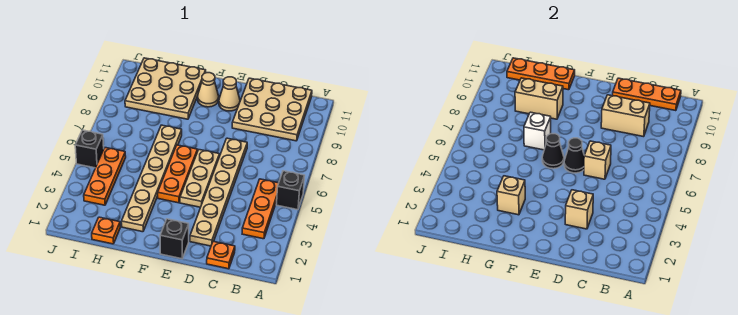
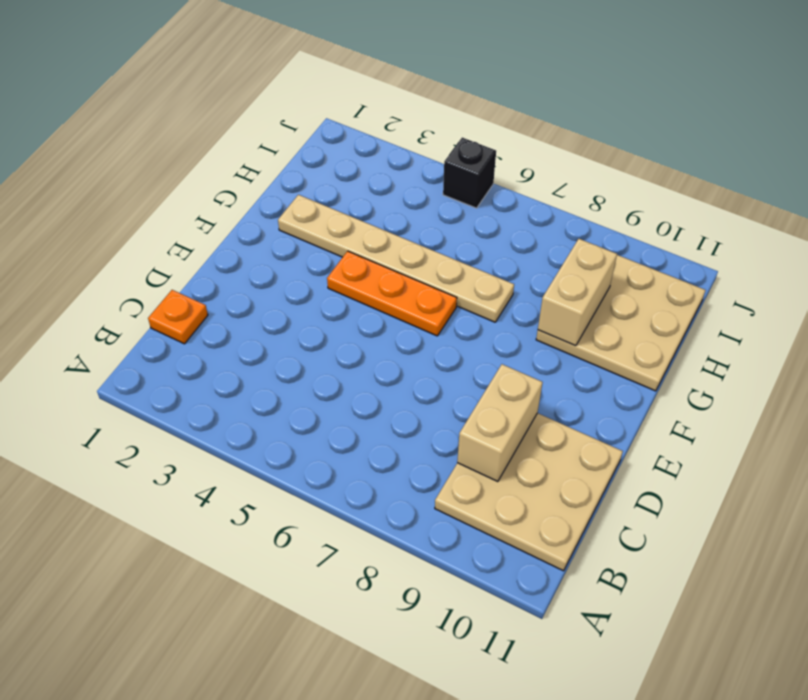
none -> black 1x1 brick [277,171,305,210]
none -> orange 1x3 plate [242,179,279,239]
none -> tan 1x6 plate [190,138,247,246]

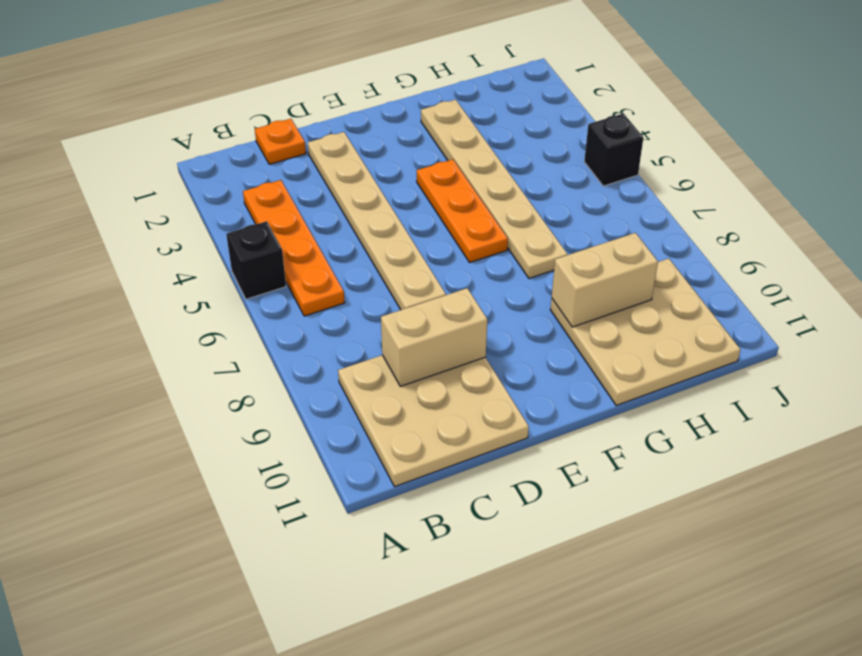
orange 1x4 plate [243,180,345,316] -> orange 1x3 plate [242,179,279,239]
none -> black 1x1 brick [160,219,189,259]
none -> tan 1x3 plate [180,150,220,207]
none -> tan 1x1 cone [219,77,240,111]

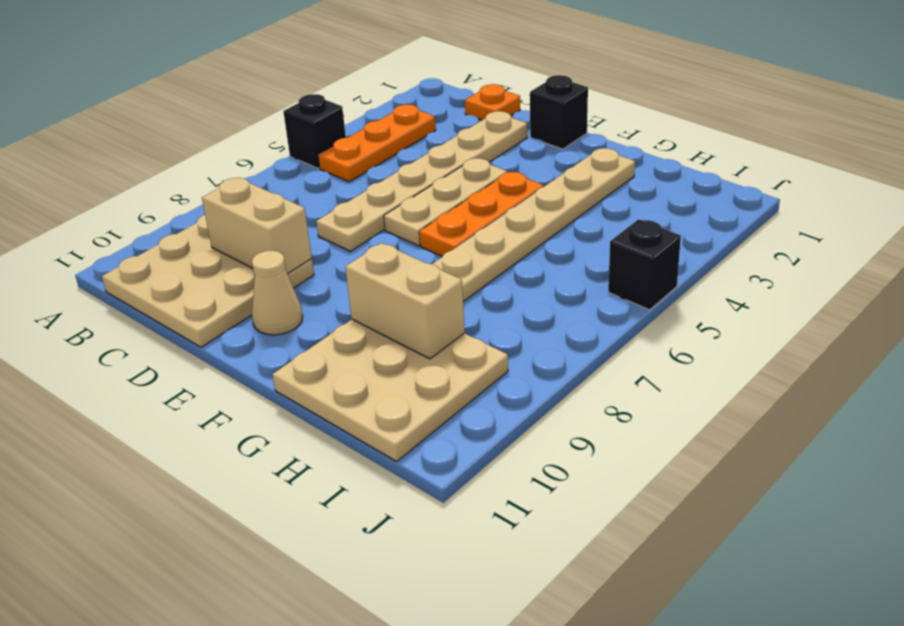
none -> tan 1x1 cone [198,73,219,107]
none -> orange 1x1 plate [92,217,120,244]
none -> orange 1x3 plate [84,148,126,205]

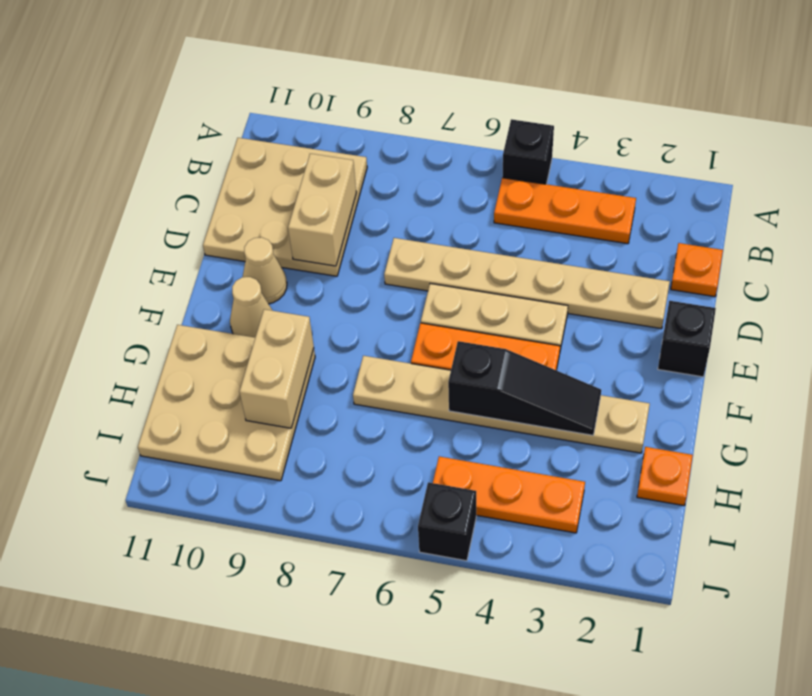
black 1x3 slope [448,341,601,435] -> tan 1x1 brick [497,176,525,215]
none -> orange 1x3 plate [613,78,681,111]
none -> tan 1x1 brick [565,190,593,229]
none -> tan 1x1 brick [584,141,611,179]

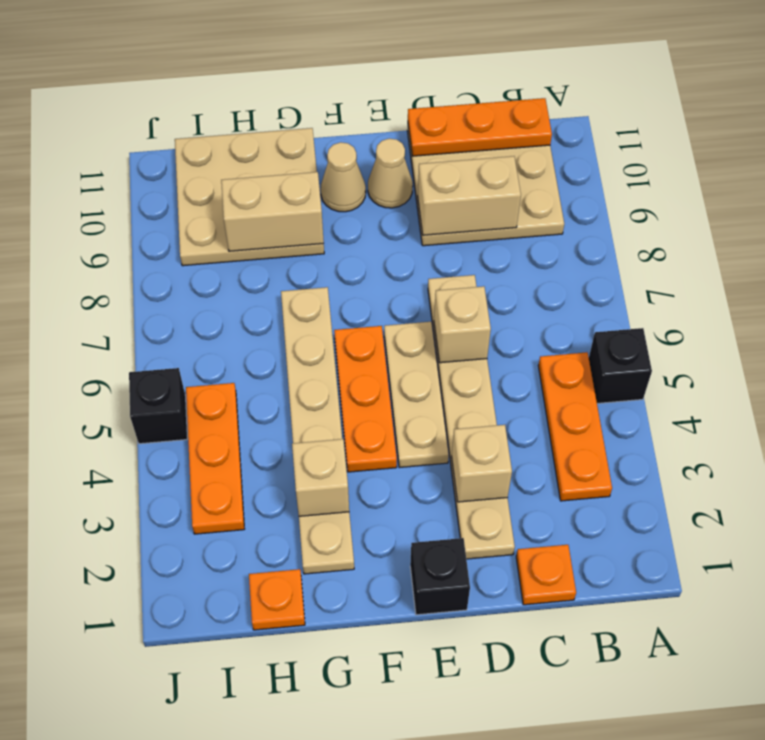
none -> black 1x1 cone [564,138,584,173]
none -> black 1x1 cone [542,134,564,169]
none -> white 1x1 brick [524,112,551,150]

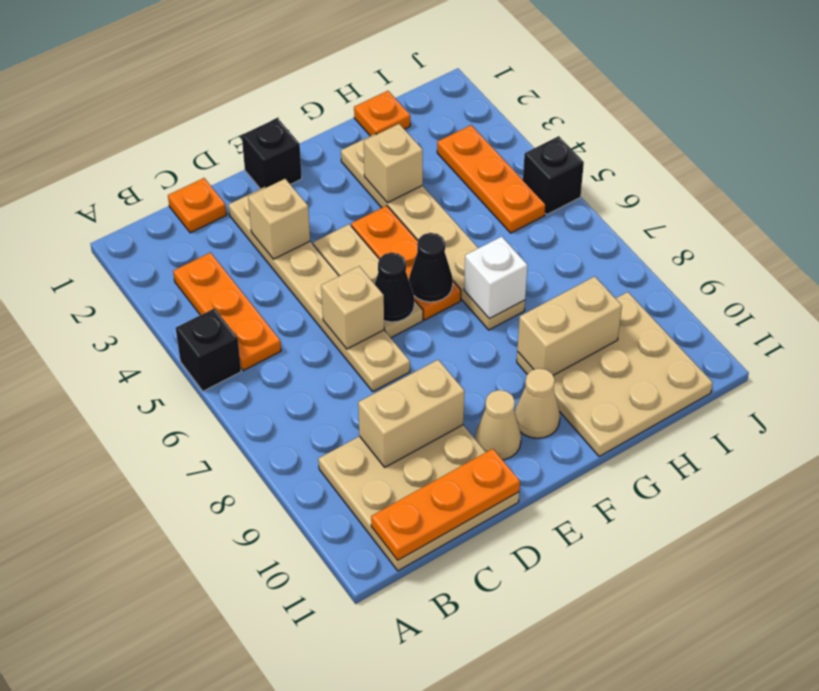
none -> orange 1x3 plate [507,58,575,90]

